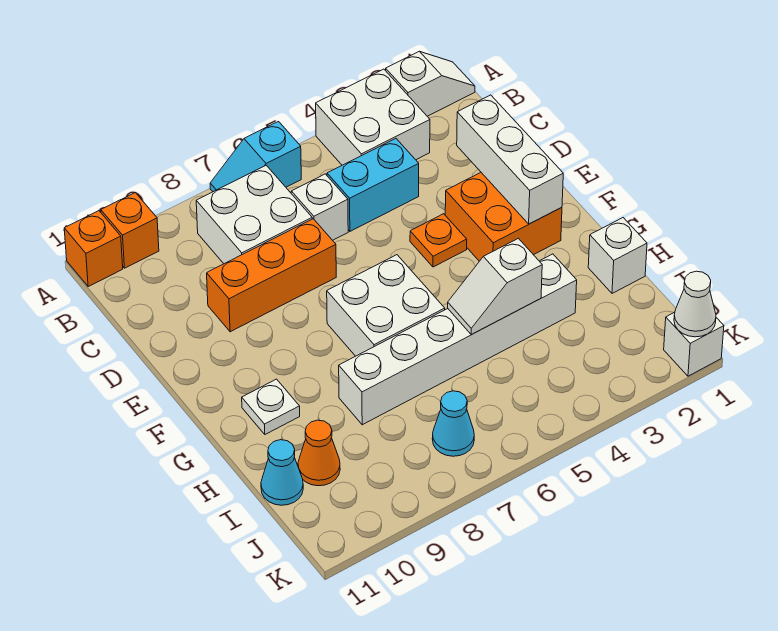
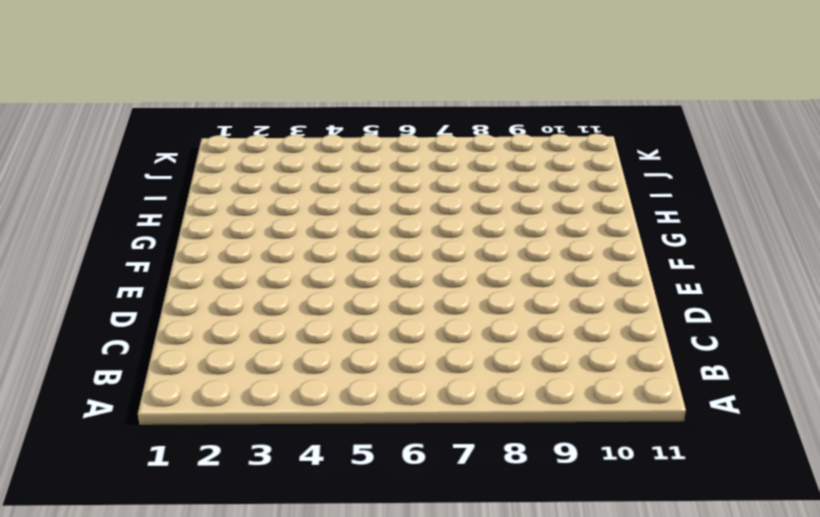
none -> white 1x2 slope [386,51,475,116]
none -> white 2x2 brick [316,69,430,165]
none -> cyan 1x2 slope [210,122,301,192]

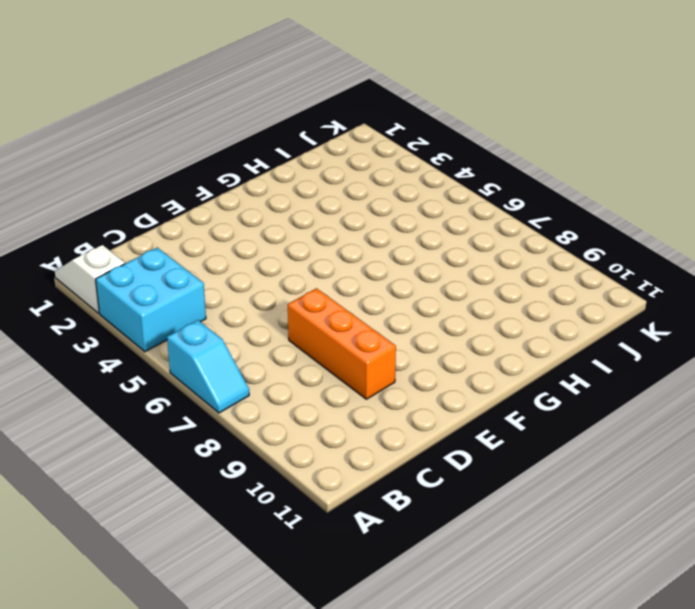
cyan 2x2 brick [96,248,206,352] -> white 2x2 brick [316,69,430,165]
none -> orange 1x1 brick [101,193,159,268]
none -> orange 1x1 brick [64,211,123,287]
none -> white 2x2 brick [196,165,312,264]

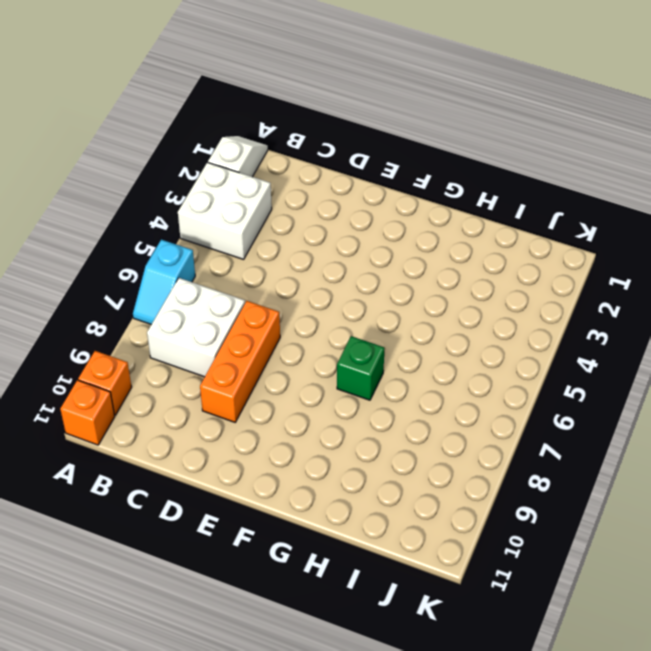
green 1x1 brick [337,336,385,400] -> white 2x2 brick [327,255,445,356]
none -> cyan 1x2 brick [327,139,419,231]
none -> white 1x1 brick [291,174,348,240]
none -> orange 2x2 brick [445,173,562,261]

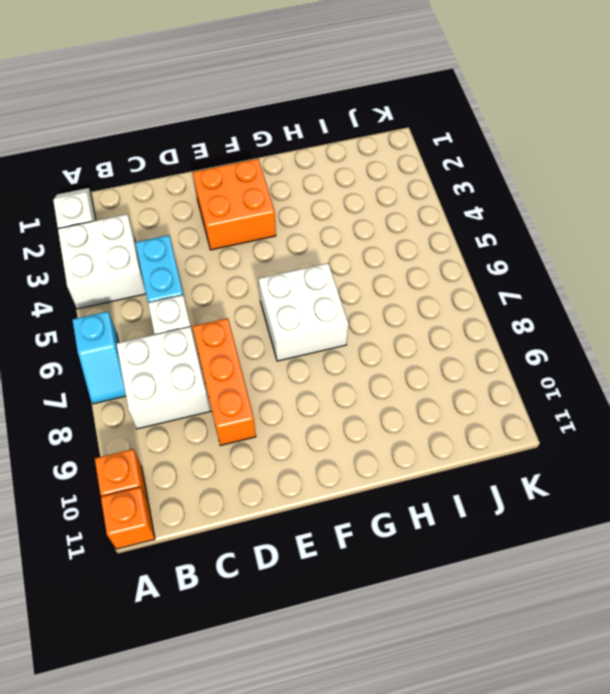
none -> orange 1x1 plate [410,214,467,267]
none -> white 1x1 plate [242,379,300,434]
none -> white 1x1 brick [588,218,647,293]

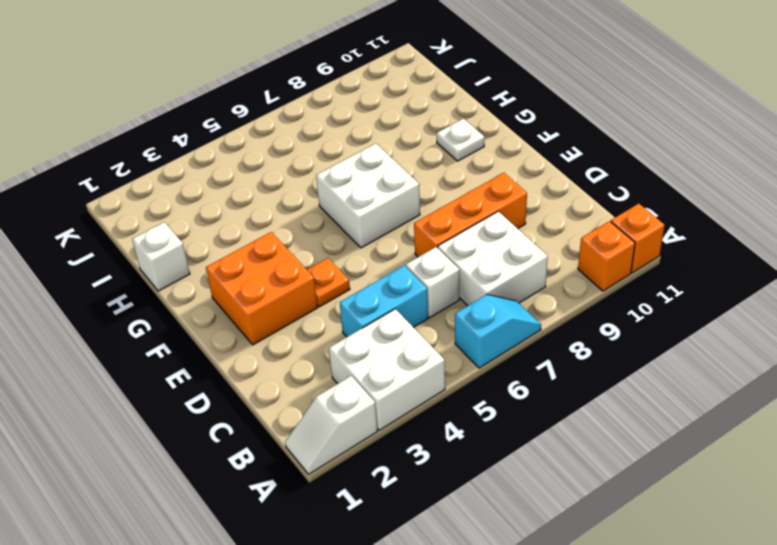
none -> white 1x6 brick [339,254,577,425]
none -> orange 1x1 cone [298,420,340,486]
none -> cyan 1x1 cone [261,440,303,505]

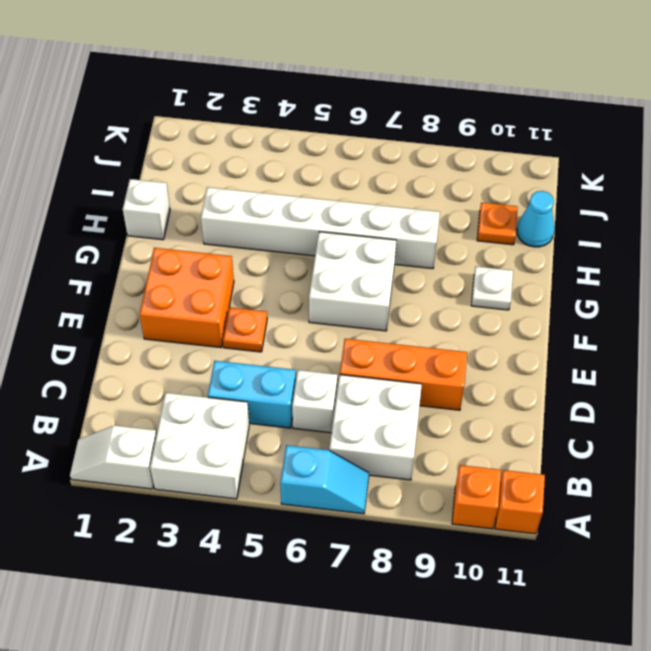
orange 1x1 plate [477,202,518,245] -> orange 1x1 cone [298,420,340,486]
none -> cyan 1x1 cone [432,391,474,456]
none -> white 1x1 brick [664,312,724,376]
none -> white 1x3 brick [457,95,563,224]

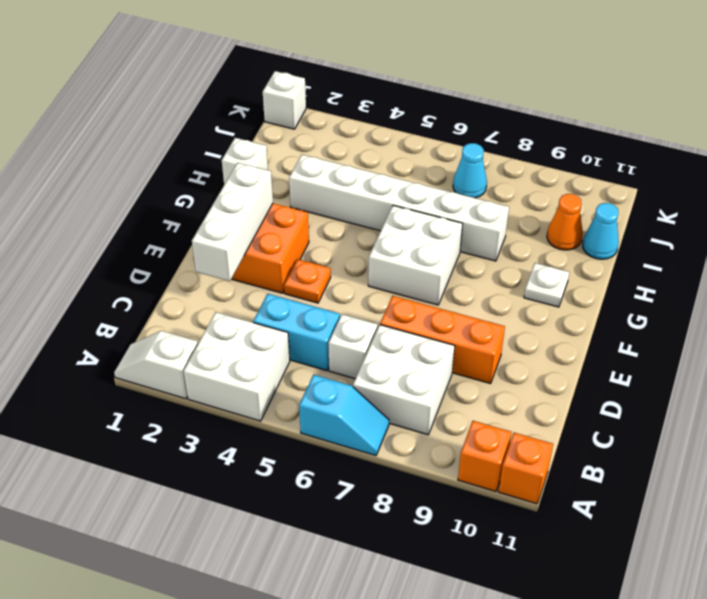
none -> white 1x2 slope [448,238,542,335]
none -> white 1x1 cone [674,271,716,337]

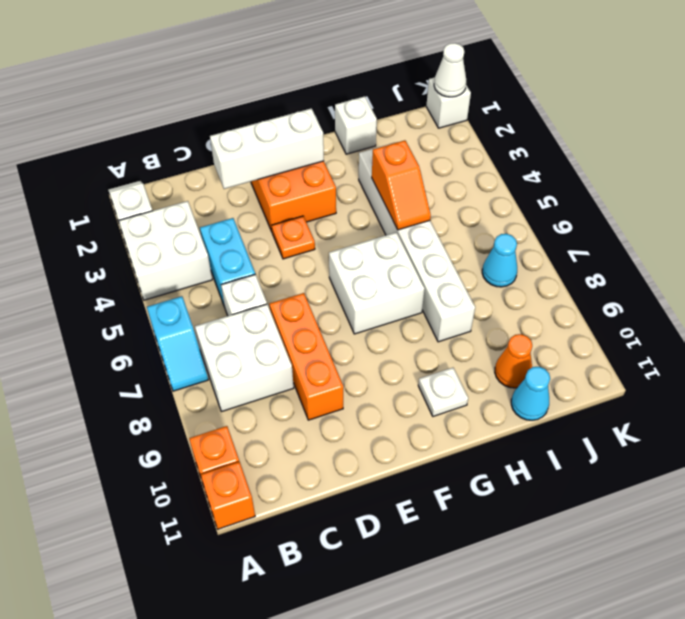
orange 1x2 slope [372,140,431,230] -> white 1x2 slope [448,238,542,335]

